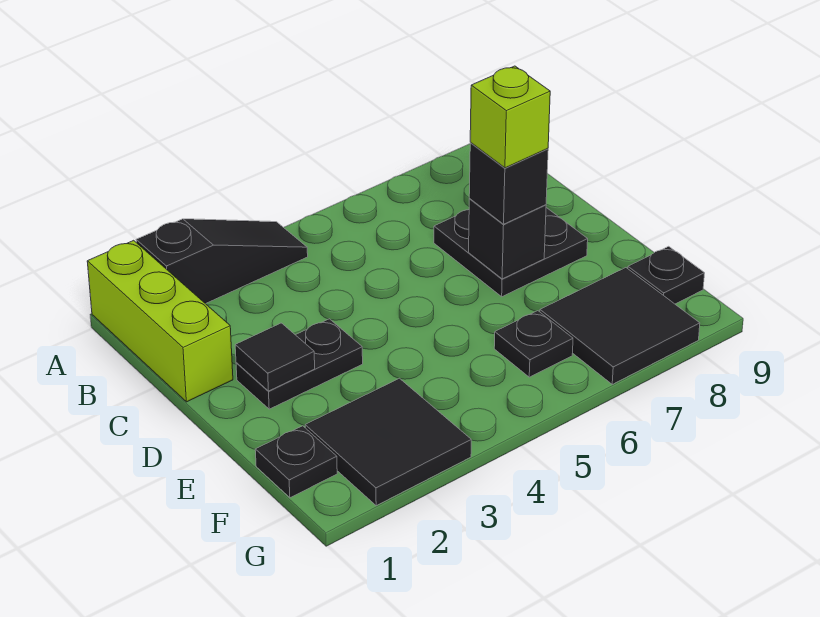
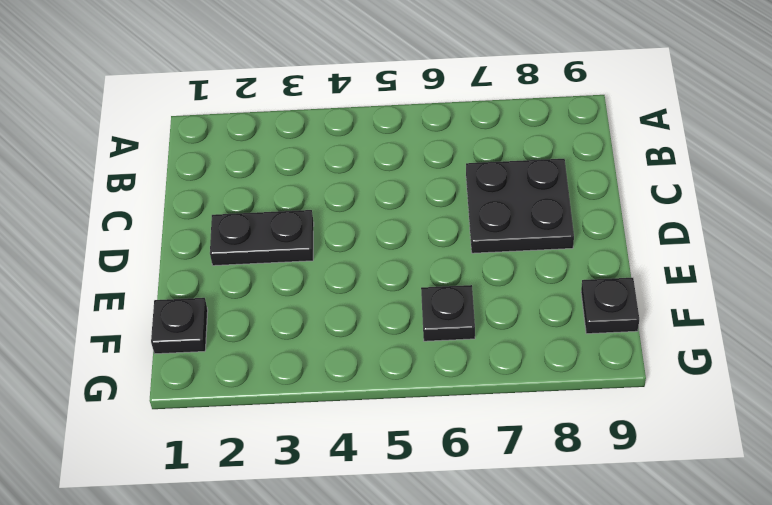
none -> lime 1x3 brick [87,240,233,402]
none -> black 1x3 slope [136,219,308,304]
none -> black 2x2 tile [305,378,471,506]

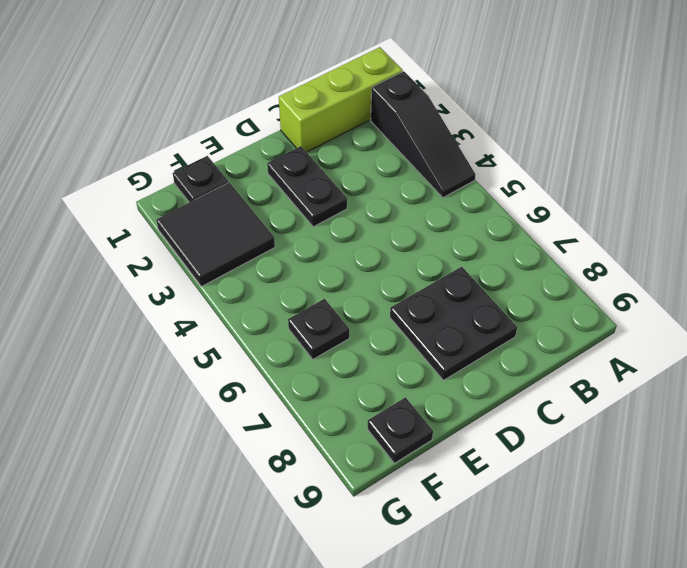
none -> black 2x2 tile [540,268,700,384]
none -> black 1x1 tile [235,323,315,391]
none -> black 1x1 brick [469,199,546,279]

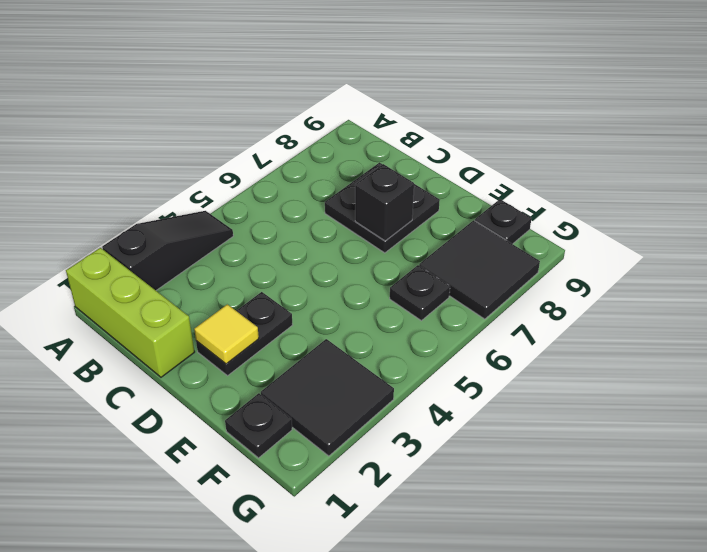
yellow 1x1 tile [194,304,259,364] -> black 1x1 tile [235,323,315,391]
none -> black 1x1 brick [469,143,548,224]
none -> lime 1x1 brick [470,66,550,168]

